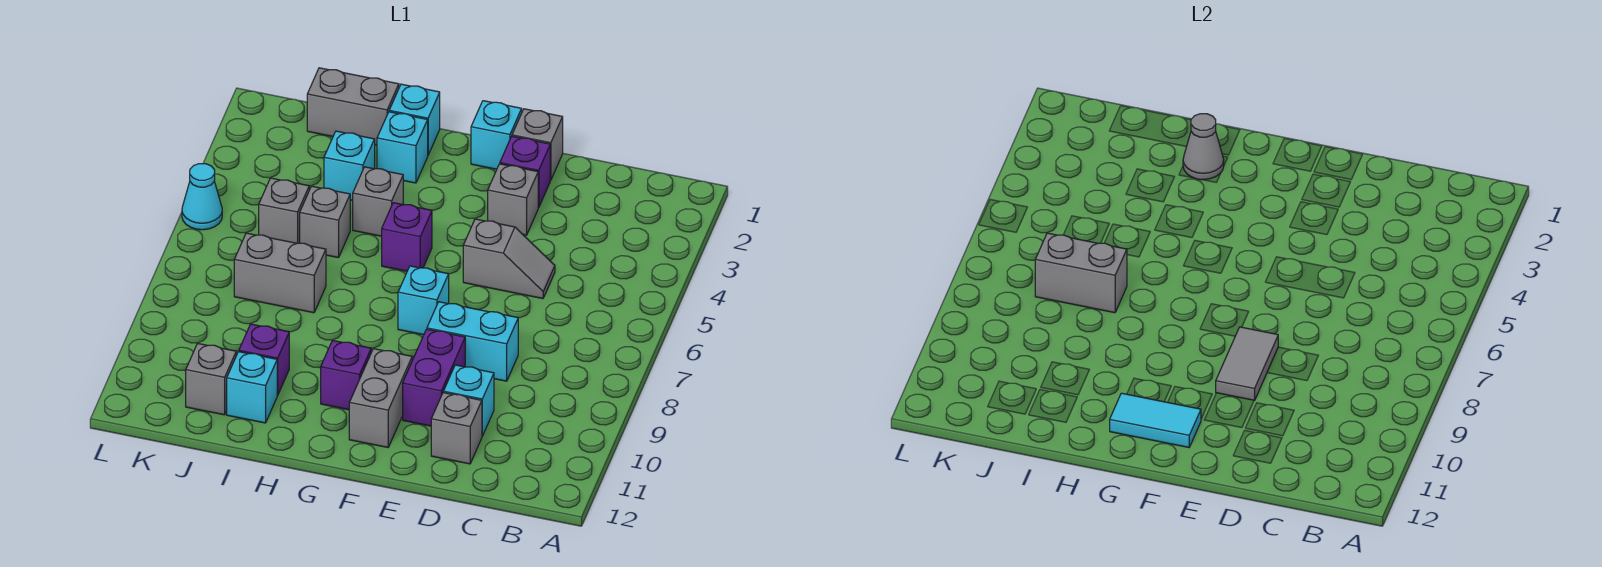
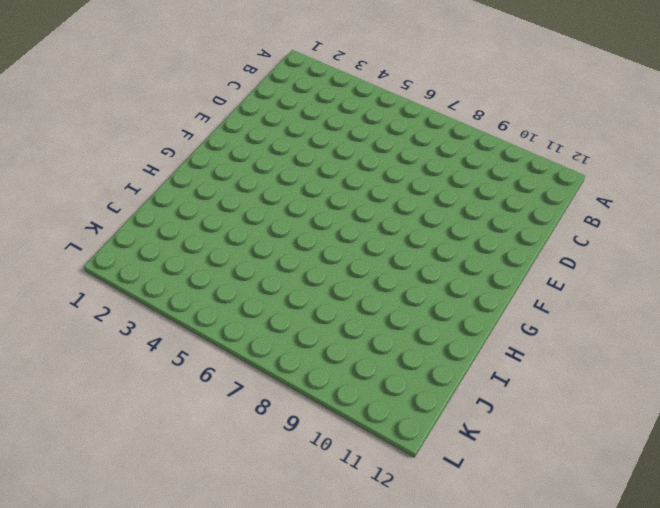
none -> grey 1x2 slope [463,219,555,299]
none -> cyan 1x2 brick [427,302,518,381]
none -> cyan 1x1 brick [444,365,494,436]

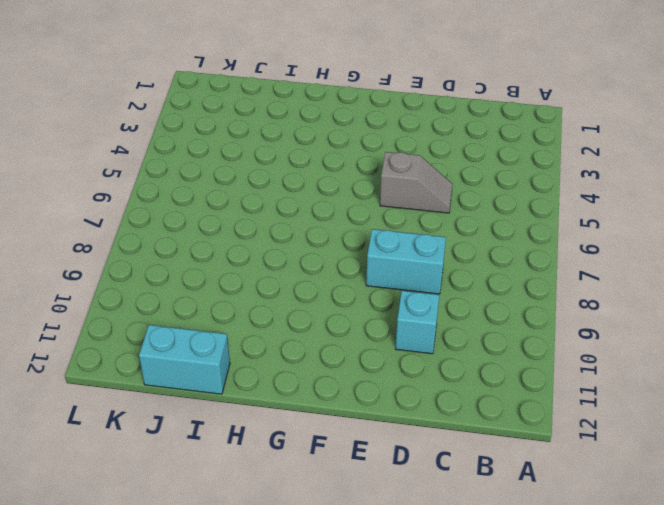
cyan 1x2 brick [139,325,230,394] -> none
none -> grey 1x1 brick [431,393,482,464]
none -> grey 1x1 brick [512,109,563,180]
none -> purple 1x1 brick [500,136,550,208]

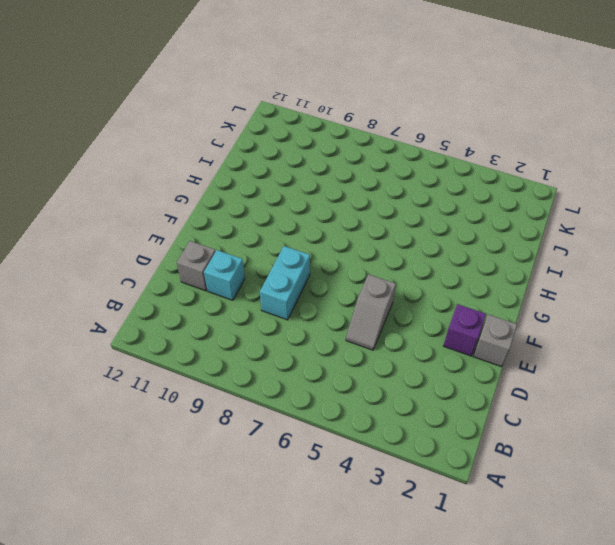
none -> grey 1x1 brick [488,164,538,235]
none -> purple 1x2 brick [403,329,465,426]
none -> cyan 1x1 brick [471,101,522,169]

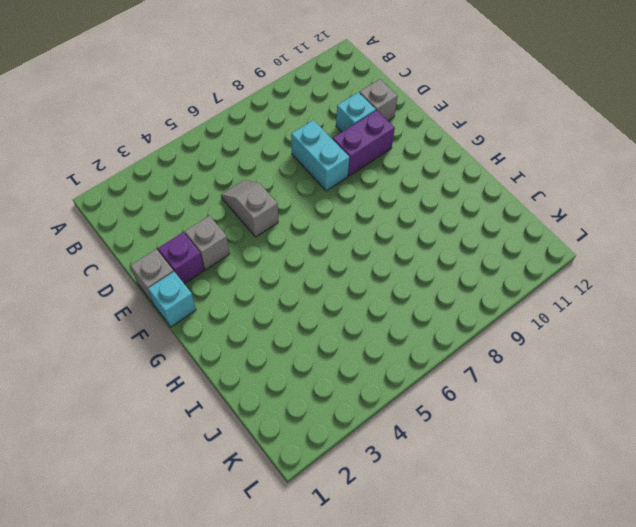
none -> cyan 1x1 brick [398,266,449,335]
none -> grey 1x2 brick [349,349,412,447]
none -> purple 1x1 brick [382,203,432,271]

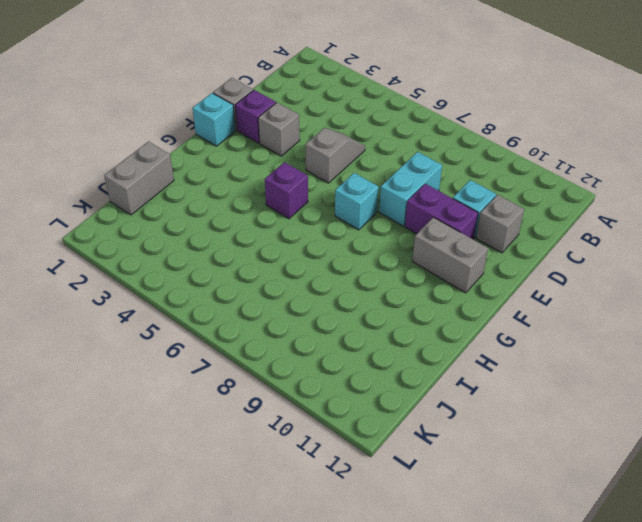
none -> purple 1x1 brick [321,340,371,410]
none -> cyan 1x1 brick [389,84,440,155]
none -> cyan 1x1 brick [377,112,428,183]

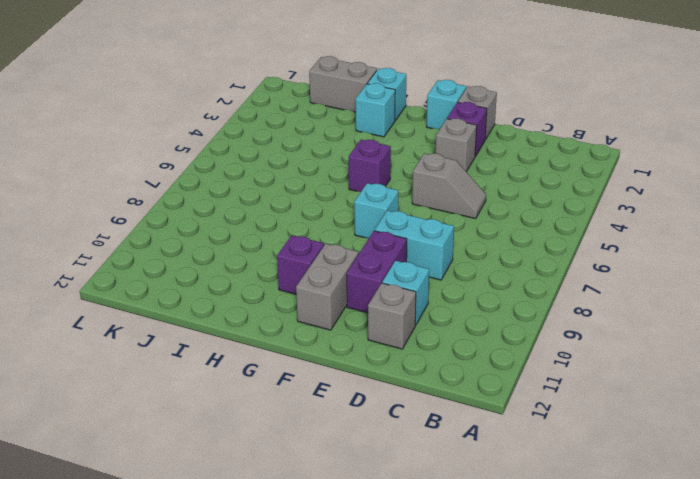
none -> grey 1x1 brick [353,167,403,236]
none -> cyan 1x1 brick [324,131,375,200]
none -> grey 1x1 brick [300,186,350,258]

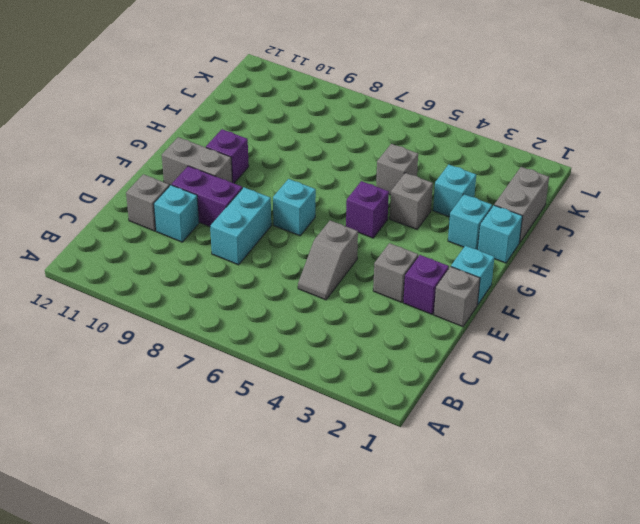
none -> grey 1x2 brick [234,233,326,313]
none -> purple 1x1 brick [239,324,289,395]
none -> cyan 1x1 brick [227,352,277,423]

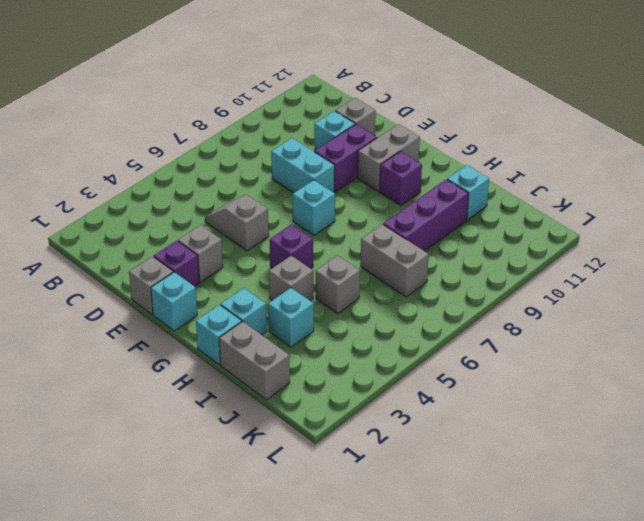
purple 1x3 brick [383,179,469,251] -> purple 1x1 brick [239,324,289,395]
none -> grey 1x1 brick [259,178,309,243]
none -> grey 1x1 brick [186,343,236,415]
none -> cyan 1x1 cone [182,164,222,230]

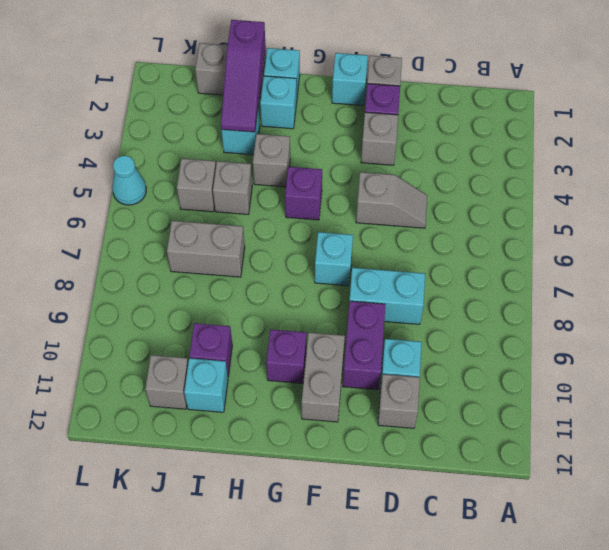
purple 1x3 slope [221,20,266,132] -> none
none -> grey 1x2 tile [1216,327,1278,401]
none -> cyan 1x2 tile [1110,393,1201,447]
none -> grey 1x1 cone [1183,114,1224,180]

